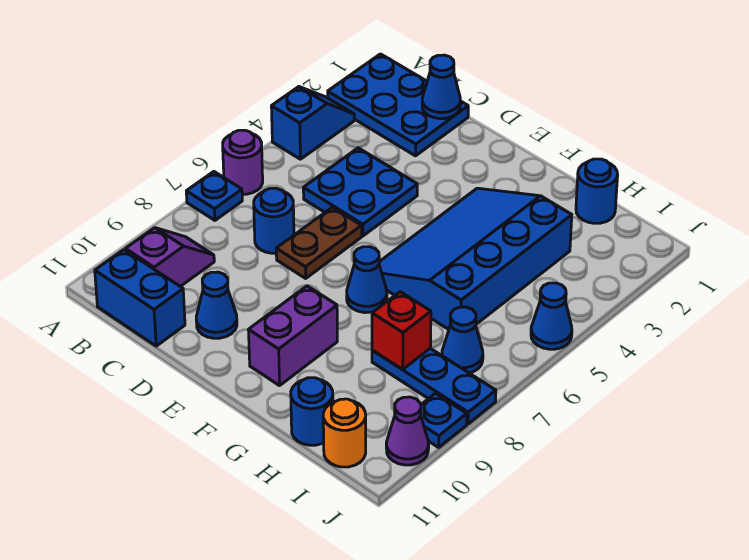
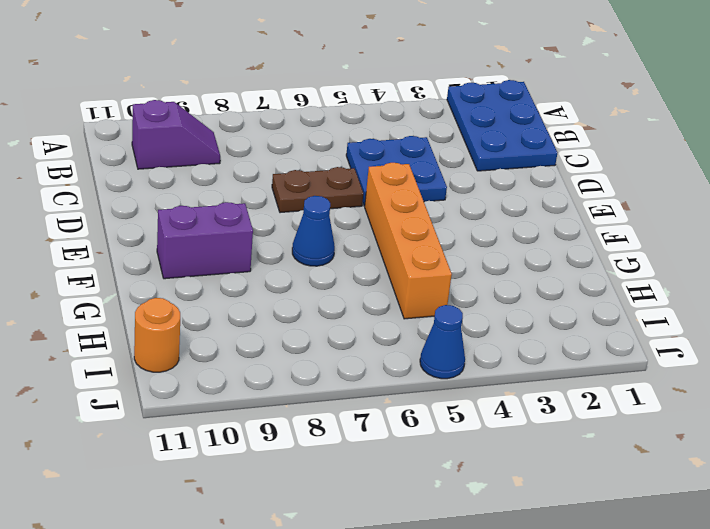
orange 1x4 brick [365,163,452,319] -> blue 3x4 slope [379,188,572,329]
none -> blue 1x2 slope [271,87,354,159]
none -> purple 1x1 round brick [223,130,263,194]
none -> blue 1x1 plate [186,172,242,220]

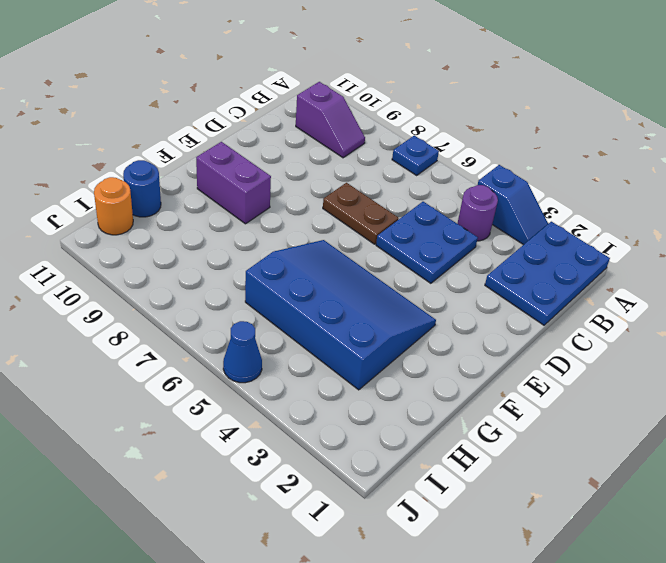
purple 1x1 round brick [457,185,498,241] -> purple 1x1 round brick moved to [223,130,263,194]
none -> blue 1x2 brick [95,250,185,346]
none -> blue 1x1 round brick [254,188,294,253]
none -> blue 1x1 cone [196,272,237,338]

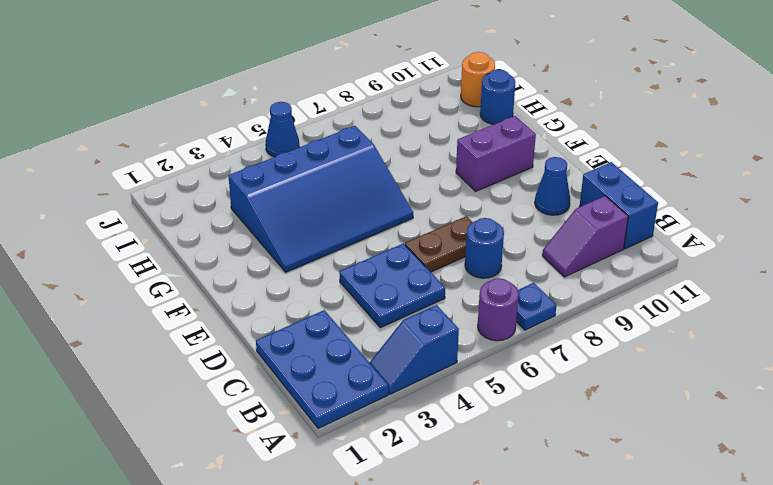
none -> blue 1x1 cone [347,247,387,313]
none -> blue 1x1 round brick [576,159,618,223]
none -> blue 1x3 plate [372,348,496,424]

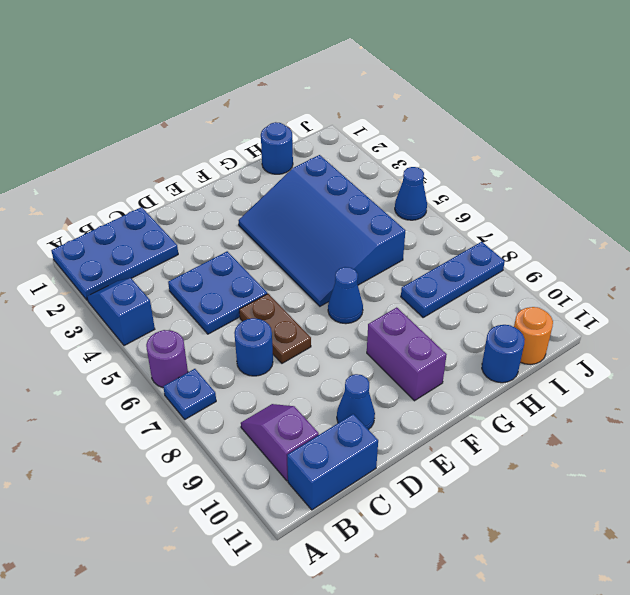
none -> blue 1x1 cone [442,307,483,373]
none -> blue 1x1 plate [421,393,467,447]
none -> purple 1x1 cone [386,397,429,465]

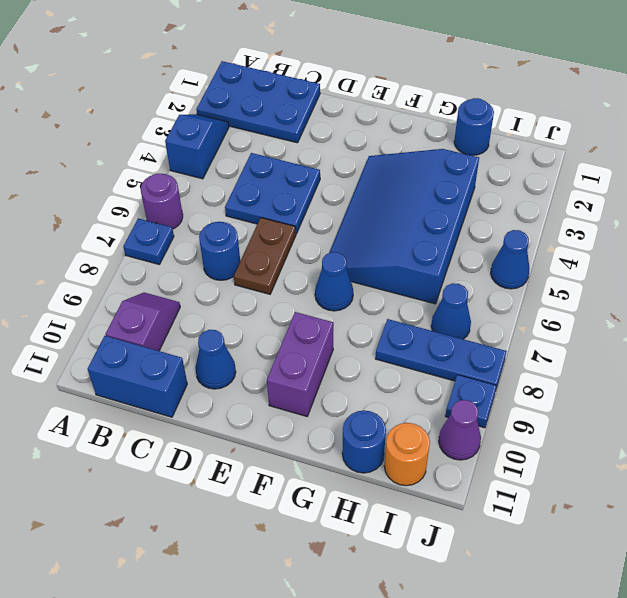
none -> blue 1x1 cone [422,55,461,119]
none -> red 1x1 brick [372,292,431,369]

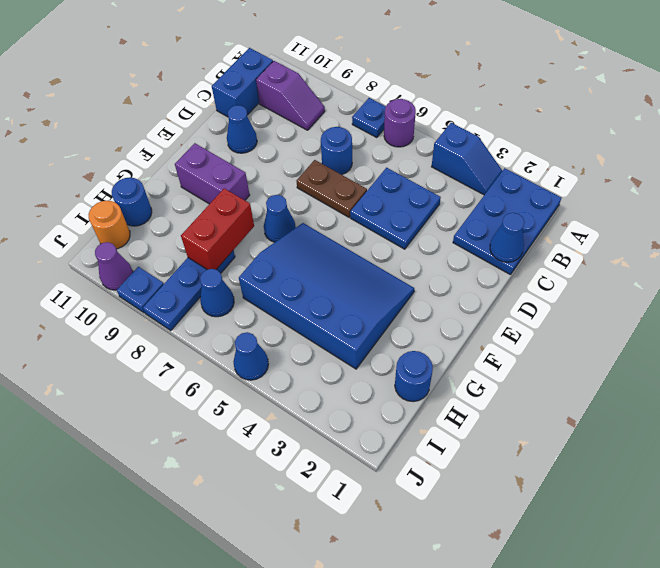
red 1x2 brick [181,188,254,270] -> red 1x1 brick [372,292,431,369]

